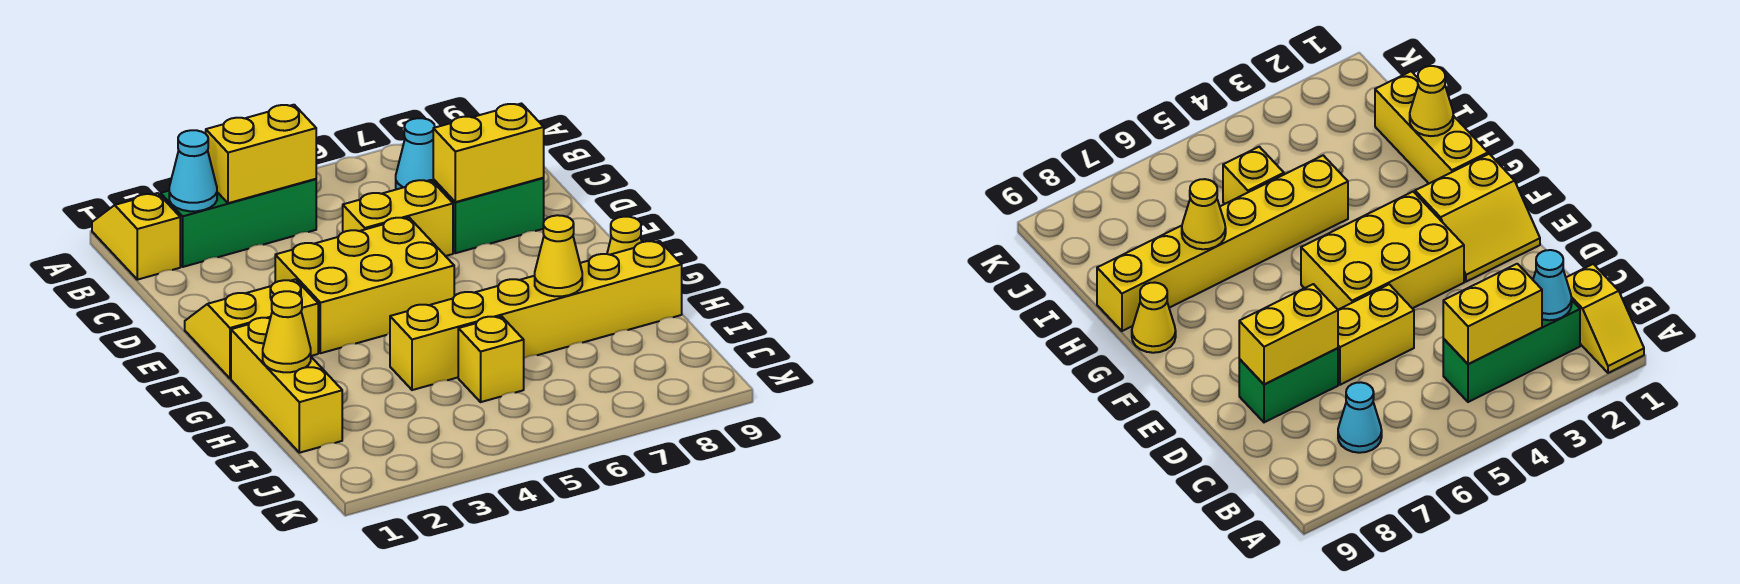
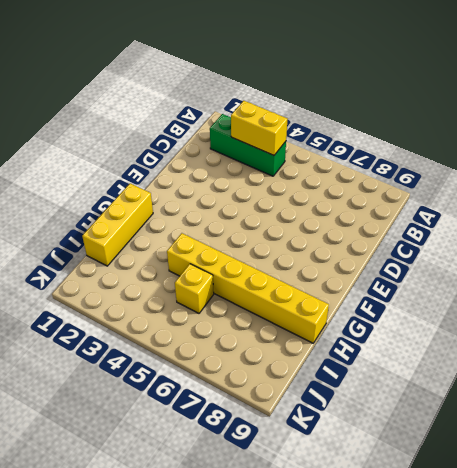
none -> yellow 1x2 slope [92,193,180,280]
none -> cyan 1x1 cone [396,118,435,189]
none -> yellow 1x2 brick [343,180,453,256]

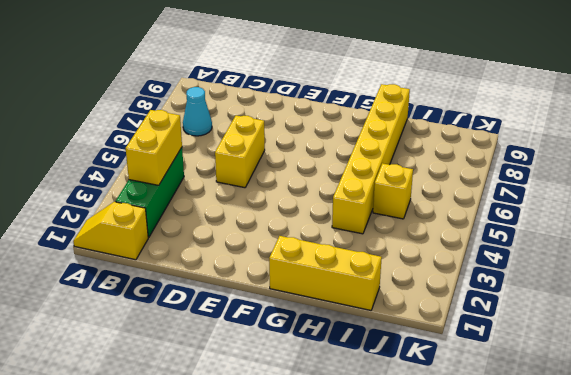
none -> green 1x2 brick [433,178,544,253]
none -> yellow 2x2 slope [185,279,318,379]
none -> yellow 2x3 brick [275,217,454,353]

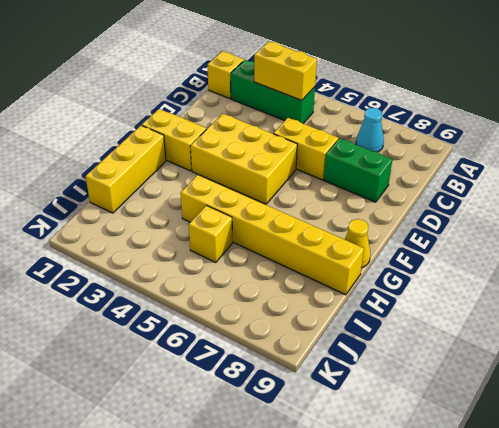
none -> cyan 1x1 cone [169,130,217,211]
none -> yellow 1x2 brick [433,104,544,202]
none -> yellow 1x1 cone [263,291,311,372]

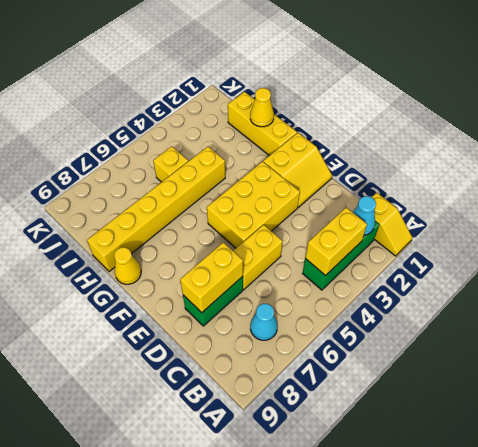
none -> yellow 1x1 cone [535,215,582,296]

